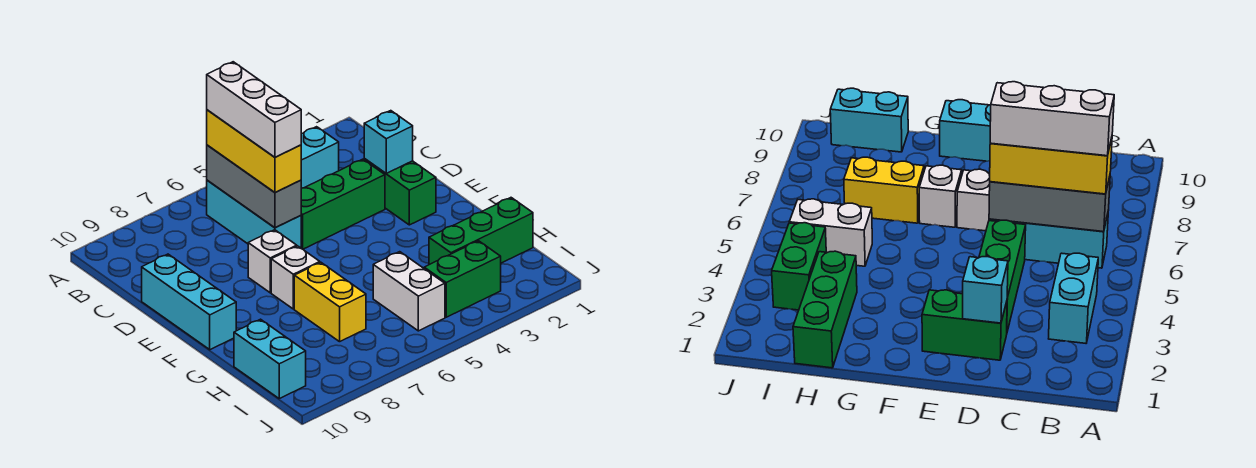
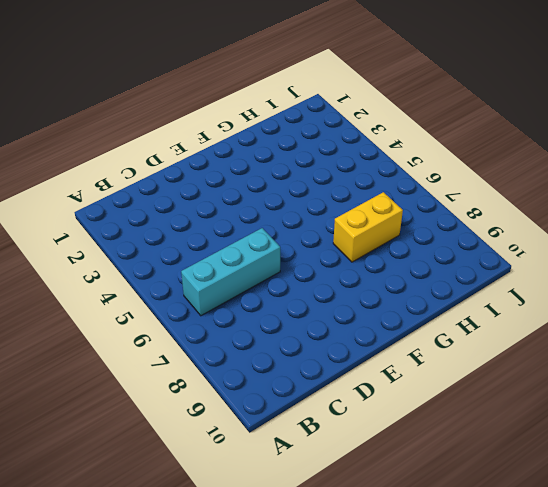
none -> cyan 1x2 brick [301,127,339,188]
none -> green 1x2 brick [364,159,436,225]
none -> green 1x3 brick [301,159,385,249]

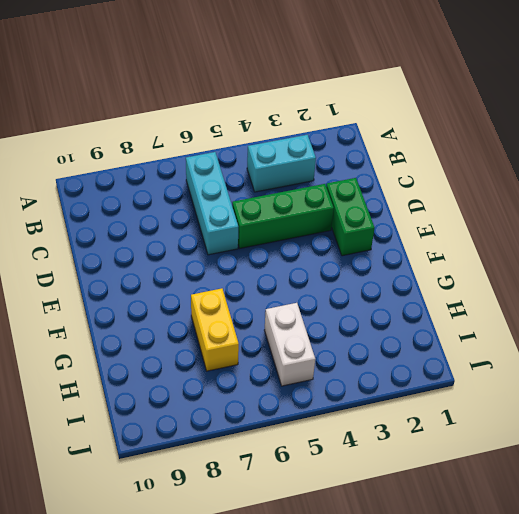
none -> cyan 1x3 brick [142,254,236,350]
none -> white 1x1 brick [248,230,297,293]
none -> white 1x1 brick [271,246,320,309]

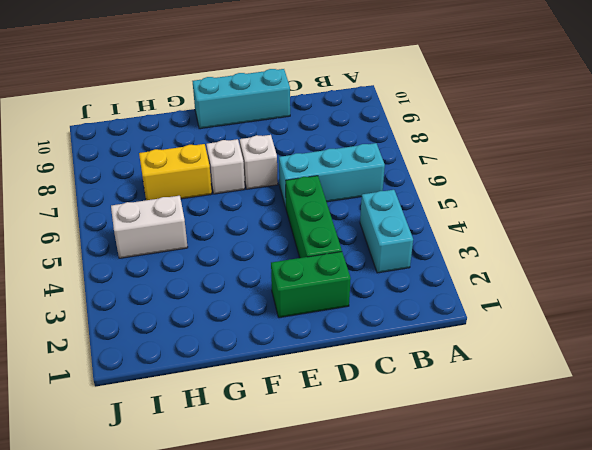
none -> green 1x3 brick [429,198,533,265]
none -> cyan 1x2 brick [234,319,306,398]
none -> green 1x2 brick [424,241,501,317]

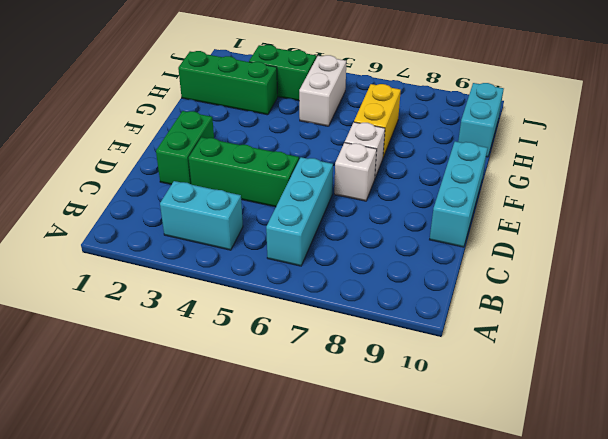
none -> grey 1x3 brick [207,145,301,228]
none -> cyan 1x1 brick [364,111,413,173]
none -> yellow 1x3 brick [207,110,301,193]

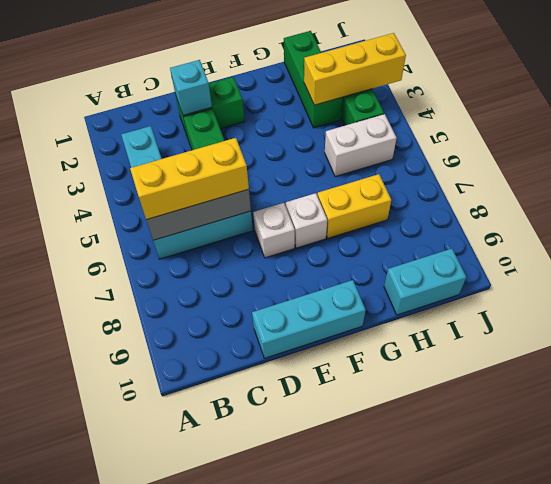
yellow 1x3 brick [304,33,406,105] -> none
none -> white 1x3 brick [207,62,301,157]

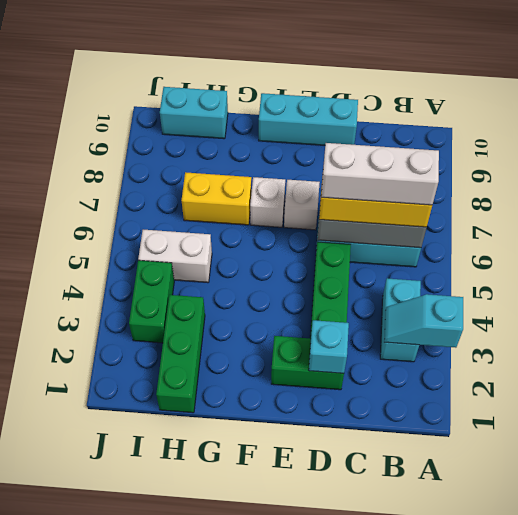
cyan 1x2 slope [384,294,463,348] -> none

